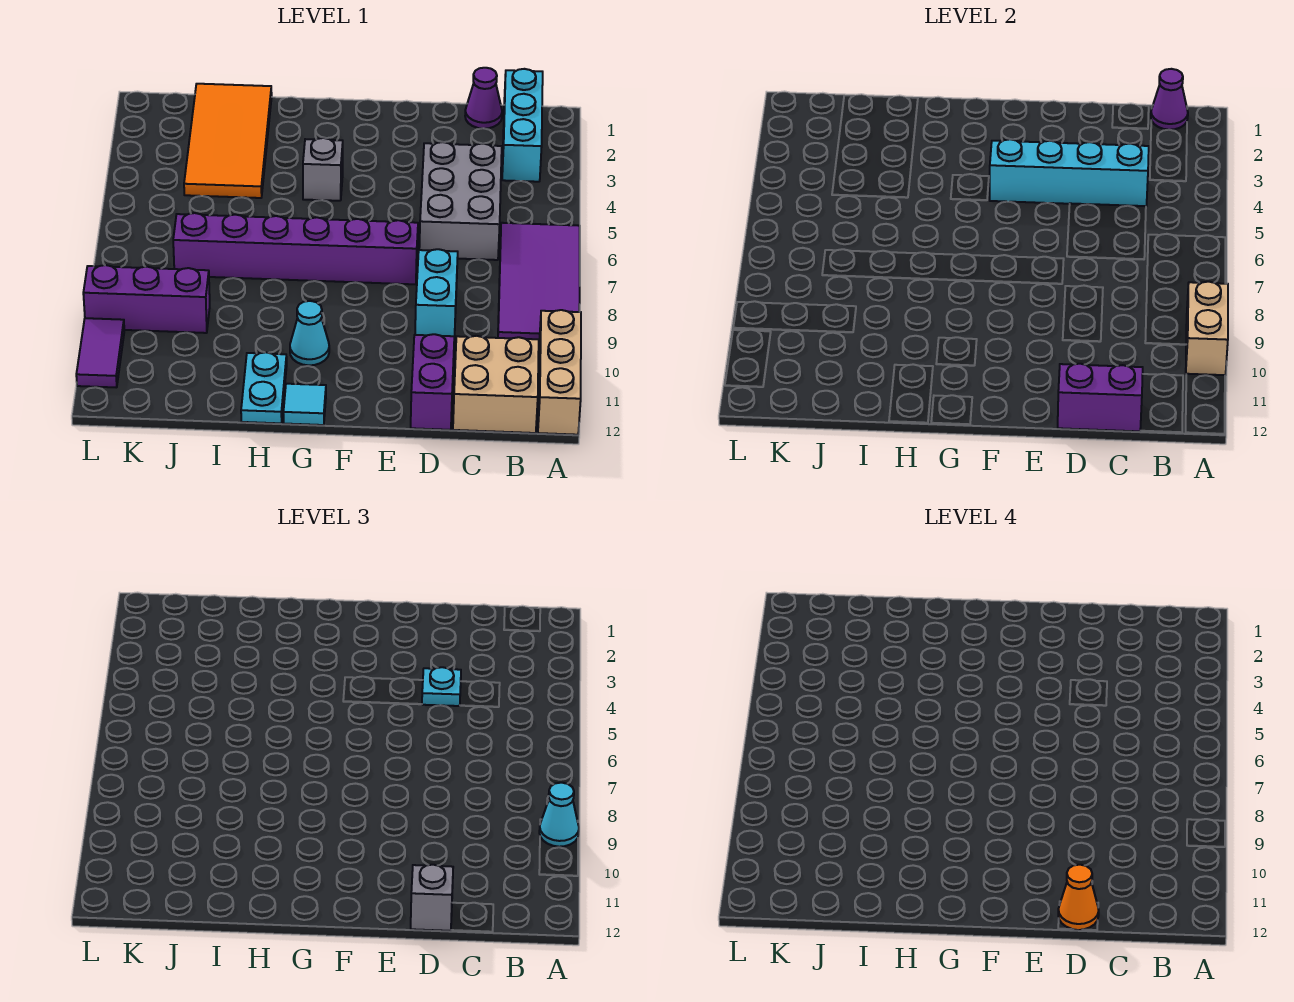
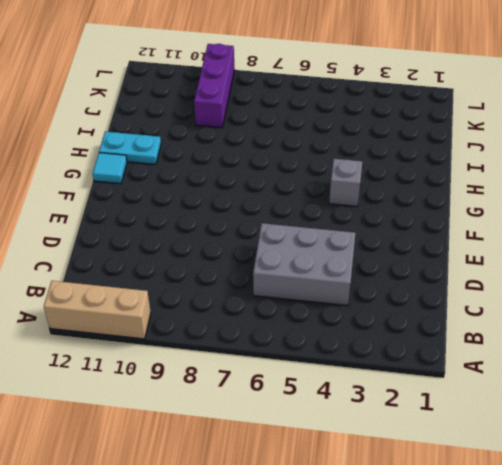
none -> purple 2x4 tile [498,223,580,340]
none -> cyan 1x3 brick [502,69,543,182]
none -> tan 2x2 brick [453,336,539,433]

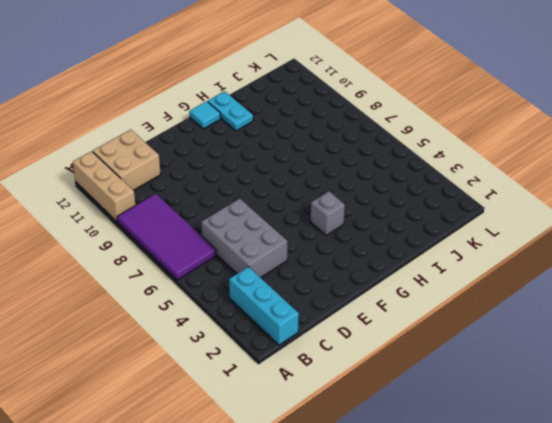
none -> purple 1x1 cone [465,68,502,129]
none -> cyan 1x2 brick [415,249,458,338]
none -> purple 1x2 brick [411,334,454,430]

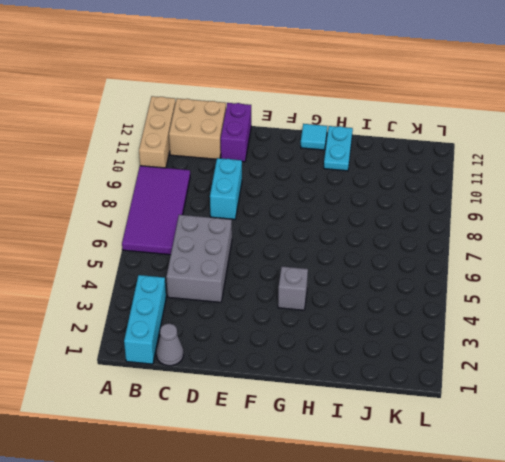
grey 1x1 cone [156,324,184,366] -> purple 1x1 cone [465,68,502,129]
none -> purple 1x6 brick [173,213,418,284]
none -> cyan 1x1 cone [290,301,329,365]
none -> orange 2x4 tile [184,84,272,198]

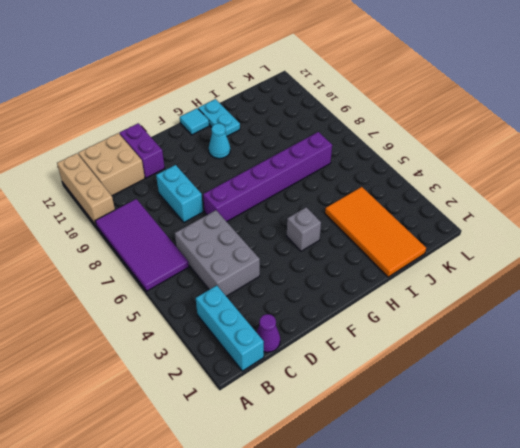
none -> purple 1x3 brick [83,265,210,333]
none -> purple 1x2 tile [76,318,124,388]
none -> tan 1x2 brick [1186,282,1228,375]

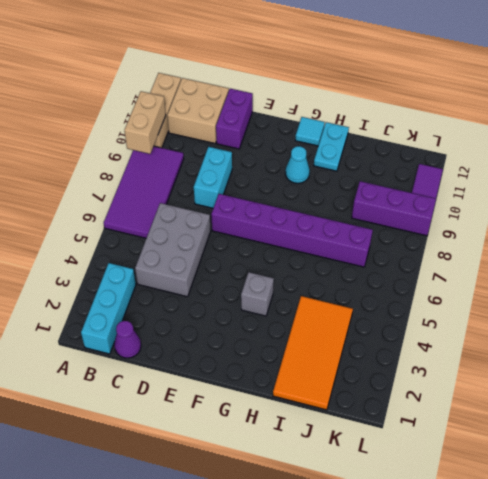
none -> purple 1x1 cone [1151,69,1188,130]
none -> cyan 1x4 brick [990,139,1149,206]
none -> purple 1x2 brick [1058,364,1143,431]

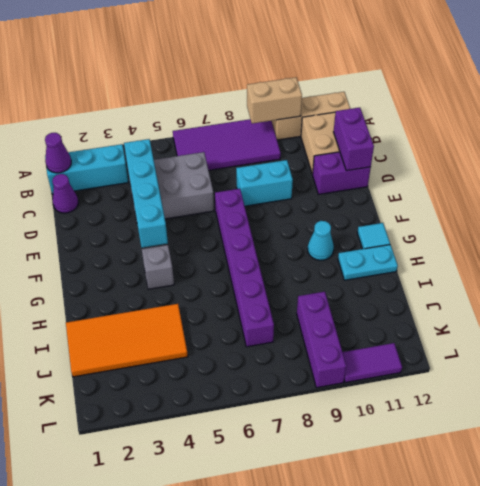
none -> cyan 1x1 cone [539,783,579,847]
none -> cyan 1x1 plate [422,667,461,706]
none -> grey 1x1 brick [411,865,453,931]

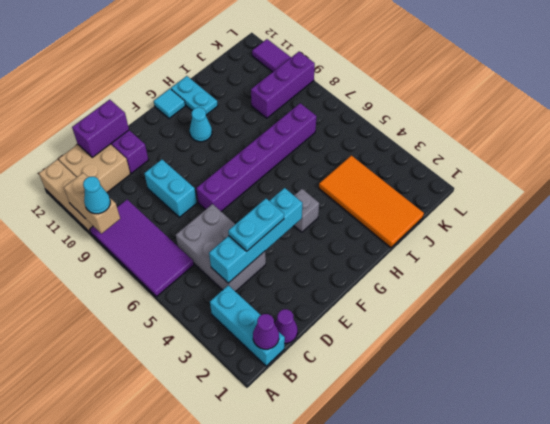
cyan 1x2 plate [228,199,284,251] -> cyan 1x1 plate [422,667,461,706]
none -> grey 1x1 brick [411,865,453,931]
none -> orange 1x1 cone [1058,865,1099,930]

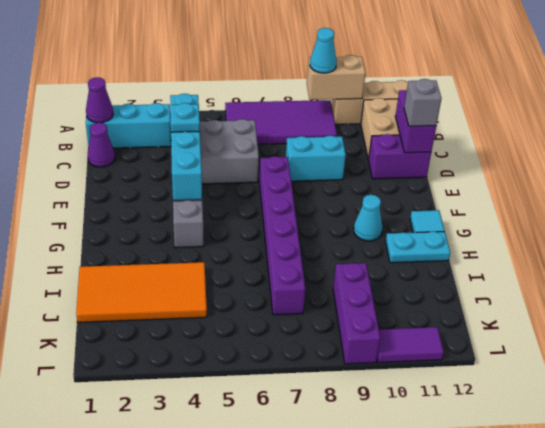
none -> orange 1x1 cone [1058,865,1099,930]

